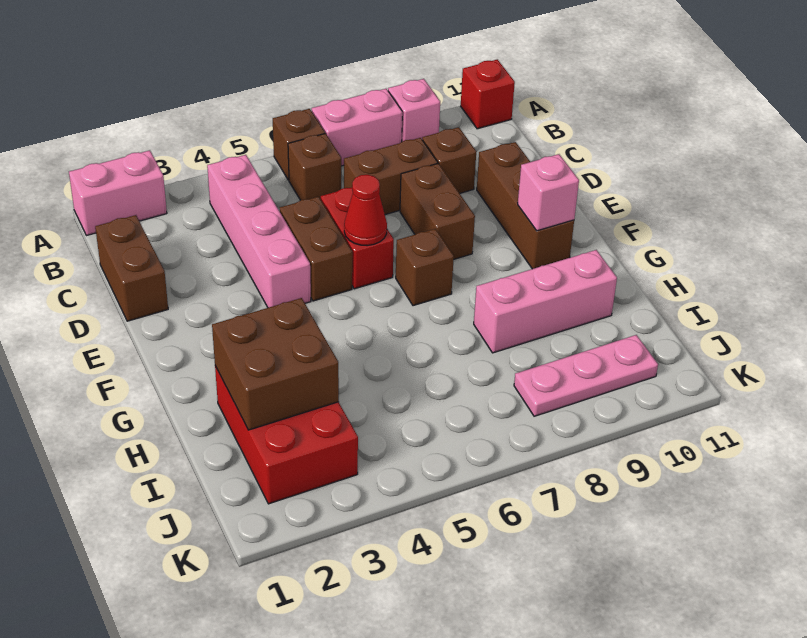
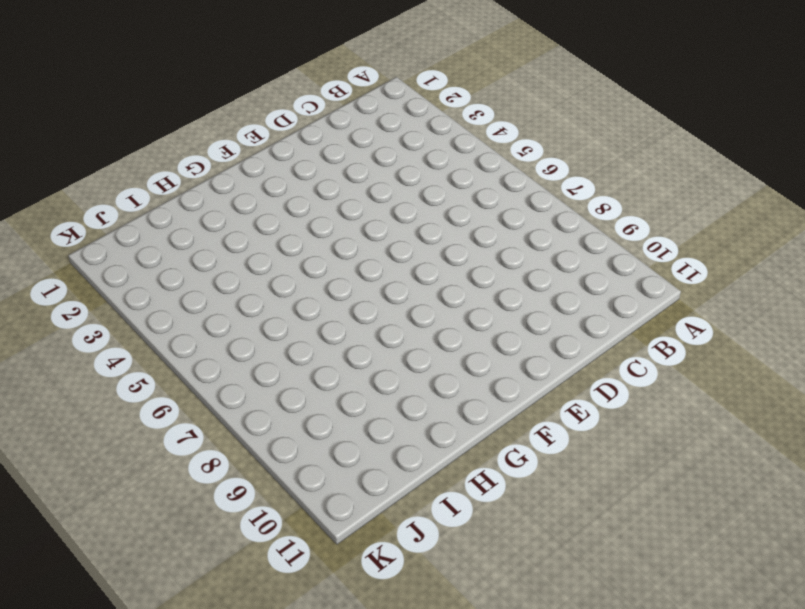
none -> pink 1x2 brick [69,150,167,236]
none -> brown 1x1 brick [273,109,325,180]
none -> pink 1x2 brick [312,89,402,166]

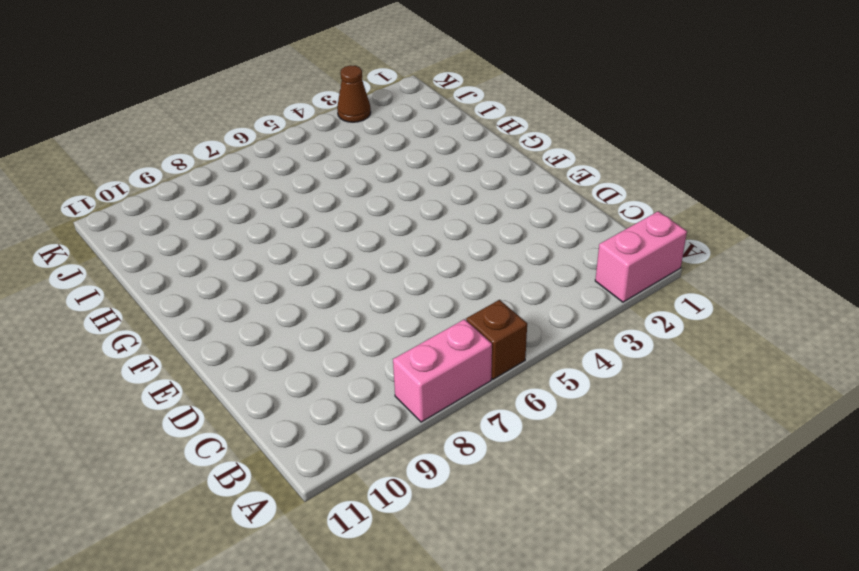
brown 1x1 cone [337,65,371,122] -> none
none -> pink 1x1 brick [388,79,440,142]
none -> red 1x1 brick [461,59,515,129]
none -> pink 1x4 brick [207,155,311,308]

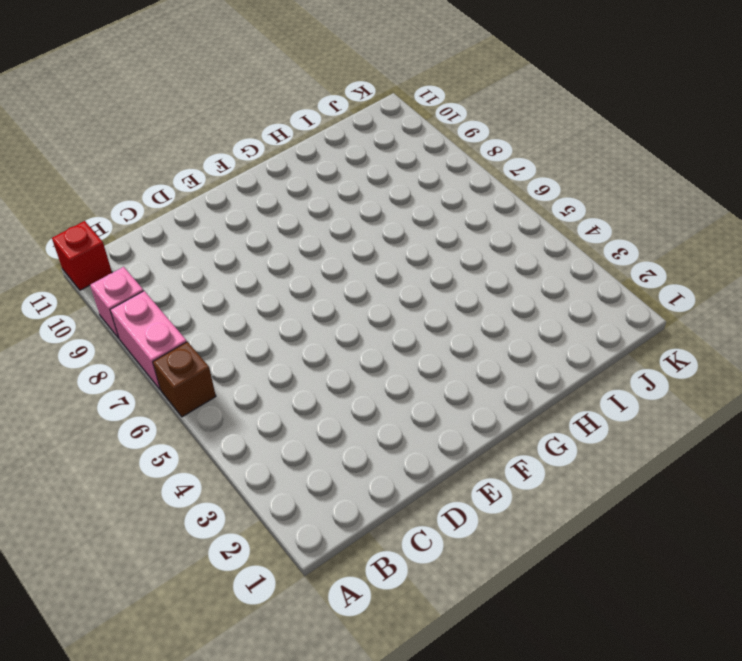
none -> pink 1x2 brick [69,150,167,236]
none -> pink 1x4 brick [207,155,311,308]
none -> brown 1x1 brick [288,134,341,200]

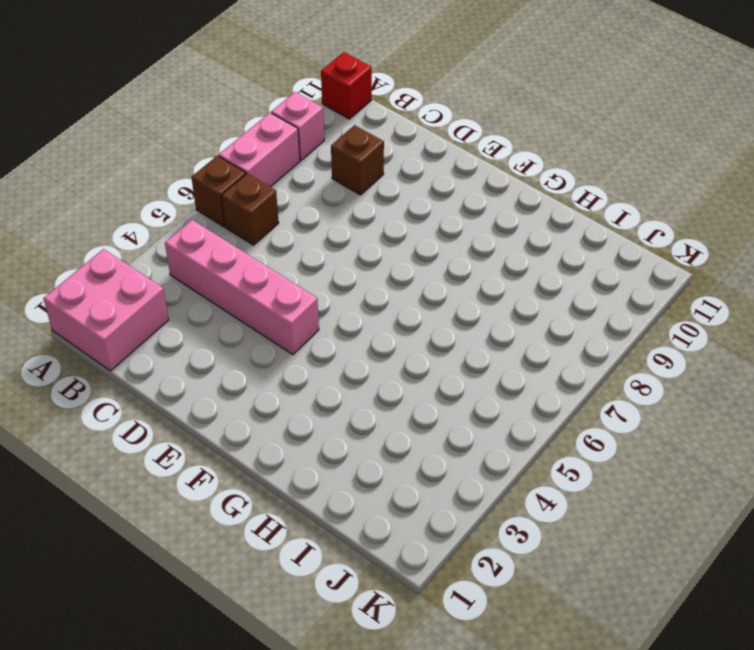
pink 2x2 brick [43,249,169,371] -> pink 1x2 brick [69,150,167,236]
none -> brown 1x2 brick [95,215,168,321]
none -> brown 1x2 brick [344,138,438,215]
none -> brown 1x2 brick [280,197,352,301]

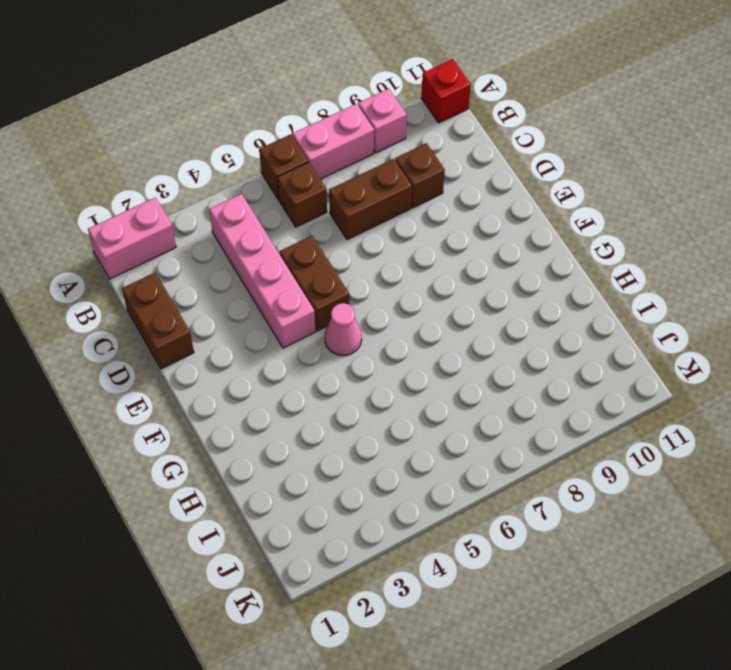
pink 1x1 cone [325,303,362,355] -> none
none -> red 1x2 brick [321,187,394,289]
none -> brown 1x2 brick [400,163,475,259]
none -> brown 1x3 brick [477,142,574,269]

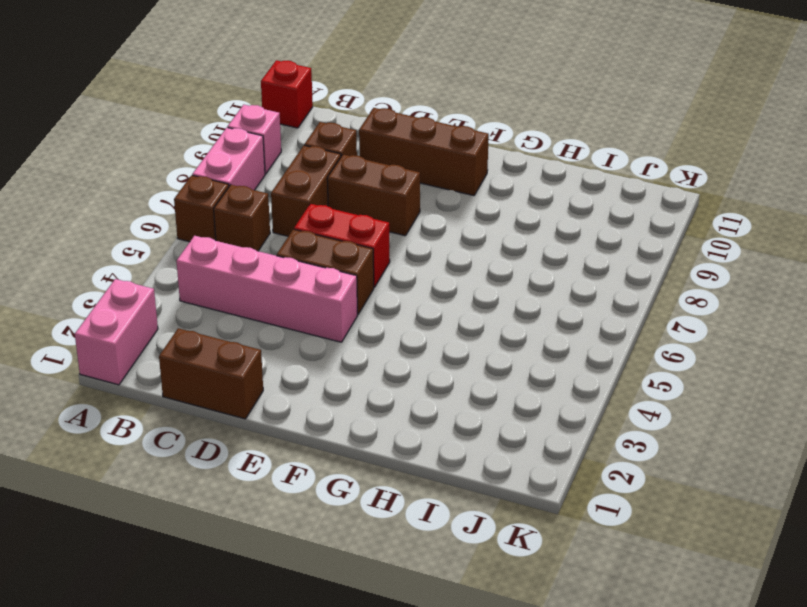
none -> brown 1x1 brick [396,229,454,306]
none -> red 2x3 brick [215,366,358,504]
none -> pink 1x3 brick [474,250,617,353]

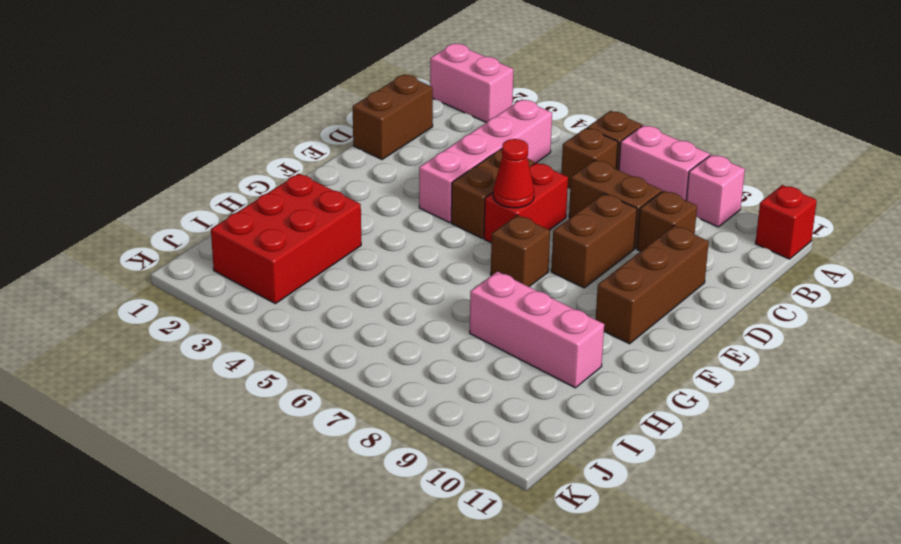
none -> pink 1x3 plate [514,335,658,416]
none -> pink 1x1 brick [518,154,579,231]
none -> brown 2x2 brick [212,298,339,430]

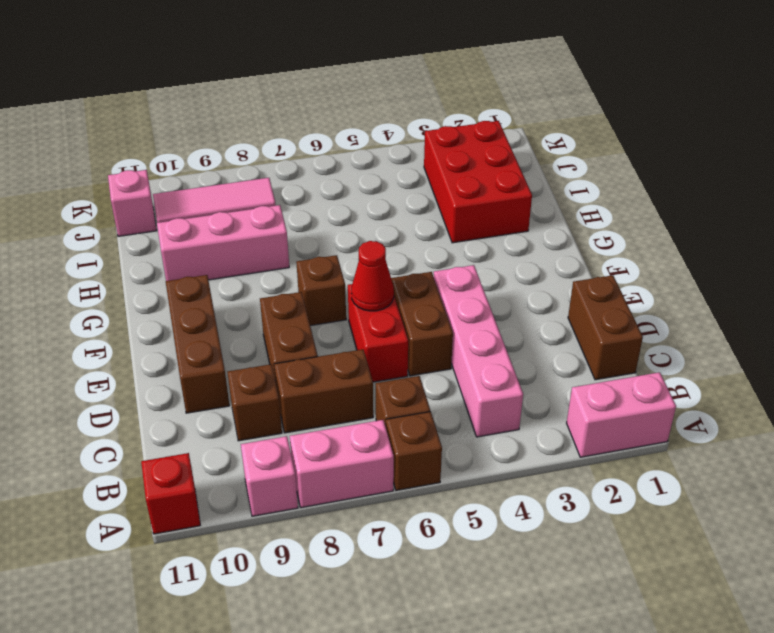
pink 1x3 tile [153,178,276,223] -> pink 1x3 plate [514,335,658,416]
pink 1x1 brick [108,170,157,236] -> pink 1x1 brick moved to [518,154,579,231]
none -> brown 2x2 brick [212,298,339,430]

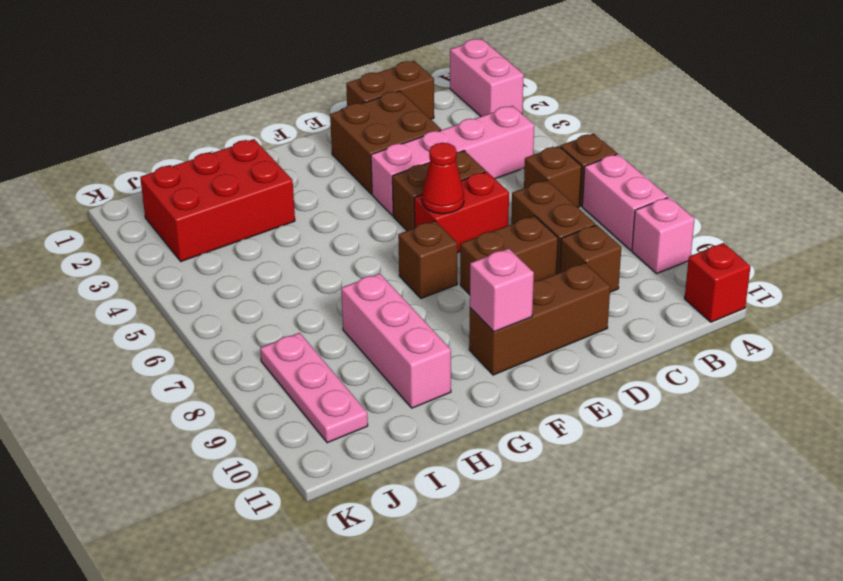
brown 2x2 brick [330,91,441,194] -> brown 2x2 brick moved to [212,298,339,430]

